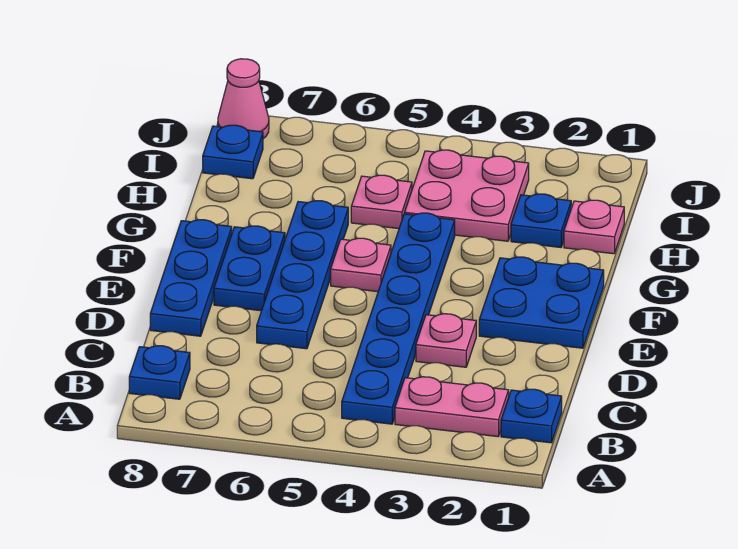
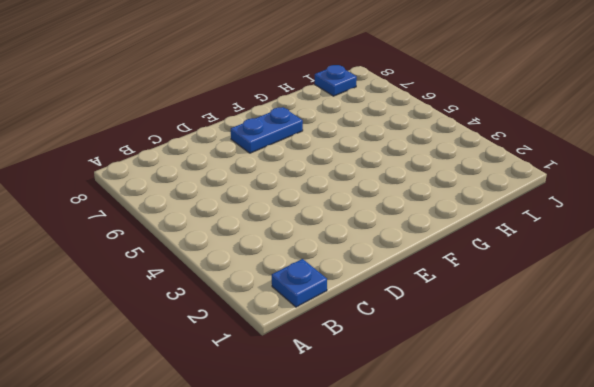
none -> pink 1x2 plate [395,377,509,437]
none -> blue 1x6 plate [342,213,455,424]
none -> blue 1x1 plate [129,346,190,399]

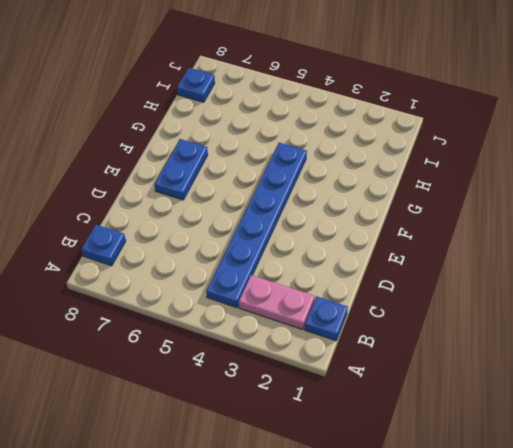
none -> pink 1x1 plate [416,314,476,367]
none -> blue 1x4 plate [257,201,348,349]
none -> blue 1x3 plate [150,220,232,336]

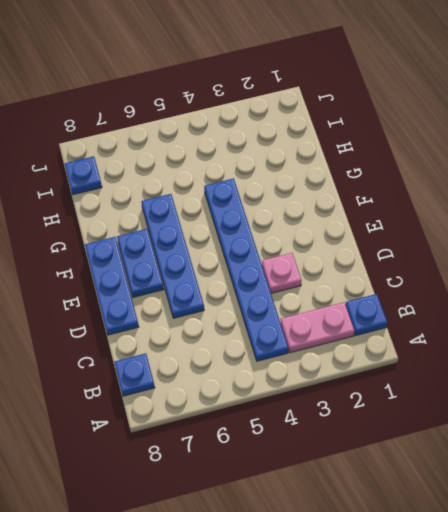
none -> blue 2x2 plate [479,257,604,348]
none -> pink 1x1 plate [331,238,391,292]
none -> pink 1x1 plate [564,200,624,254]

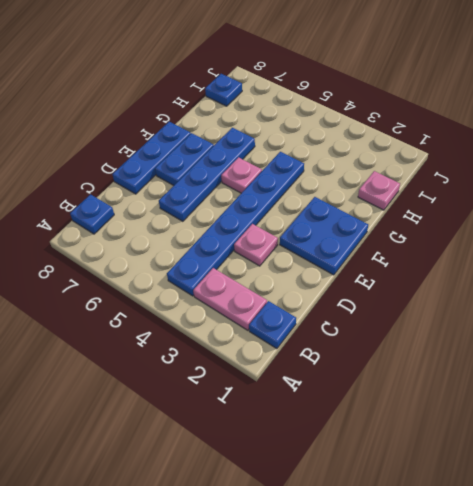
none -> blue 1x1 plate [511,194,571,247]
none -> pink 2x2 plate [405,150,529,241]
none -> pink 1x1 plate [351,175,412,229]

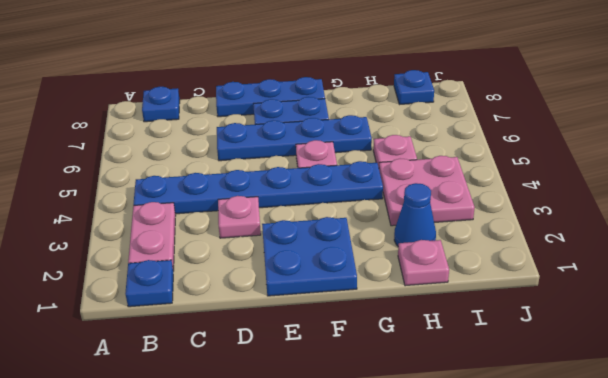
blue 1x1 cone [394,183,436,246] -> blue 1x1 plate [511,194,571,247]
none -> pink 1x1 cone [218,59,269,139]

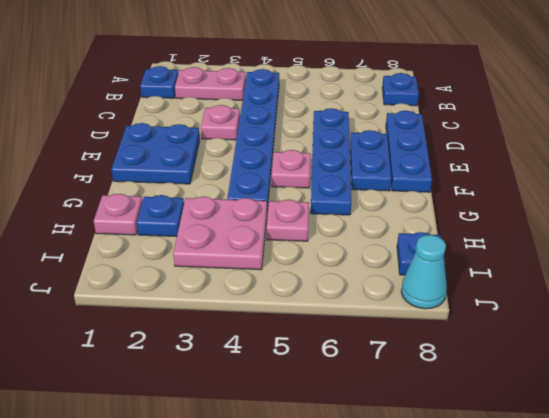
cyan 1x1 cone [401,235,447,309] -> pink 1x1 cone [218,59,269,139]

